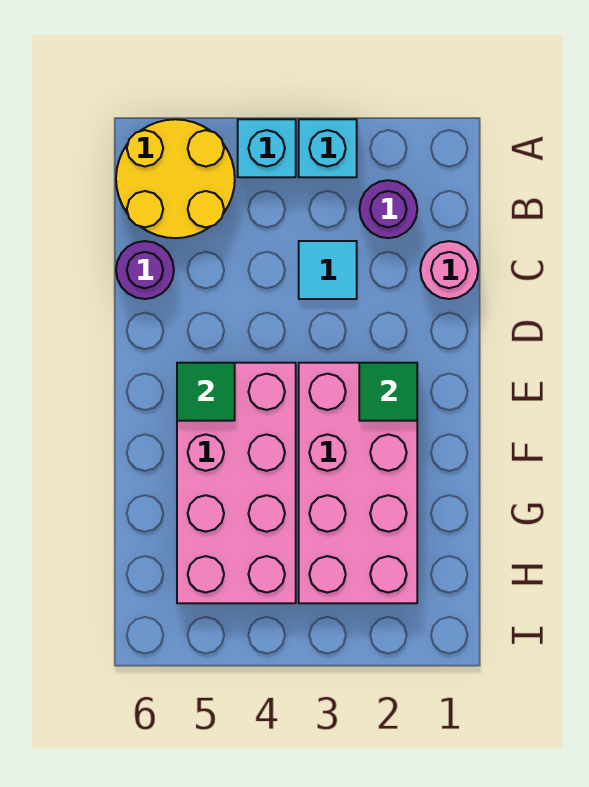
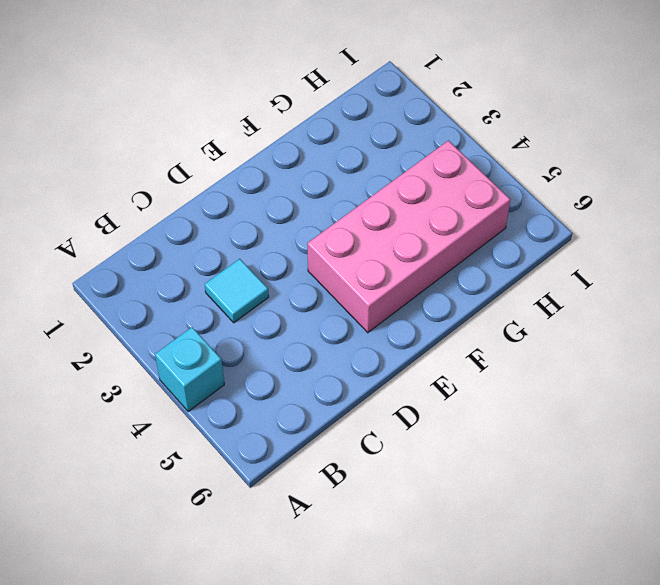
none -> cyan 1x1 brick [299,119,357,177]
none -> yellow 2x2 round brick [116,119,235,238]

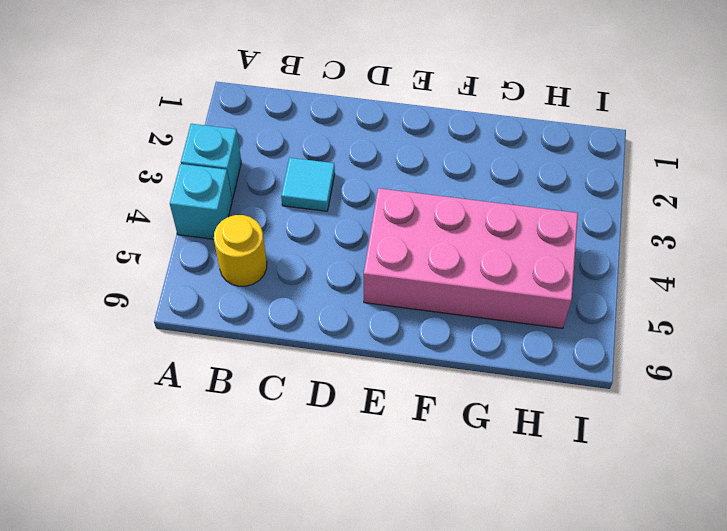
yellow 1x1 round brick [214,215,267,286] -> yellow 2x2 round brick [116,119,235,238]
none -> purple 1x1 round brick [359,180,417,238]
none -> pink 1x1 round brick [420,241,478,299]

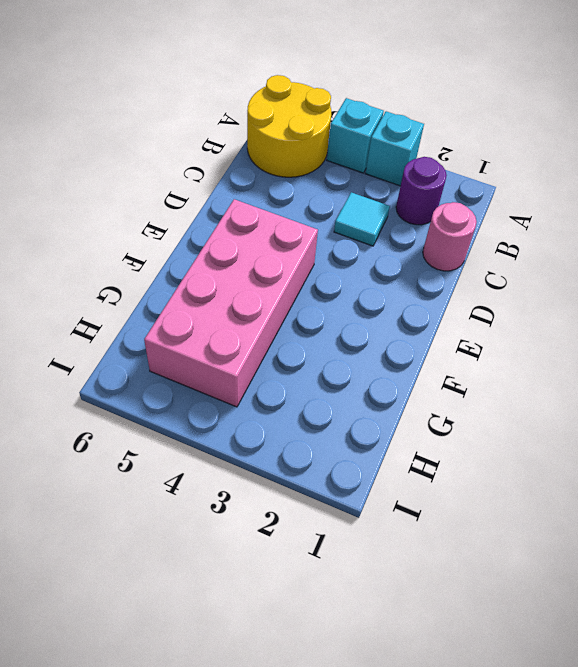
none -> purple 1x1 round brick [116,241,174,299]
none -> pink 2x4 brick [299,363,417,603]

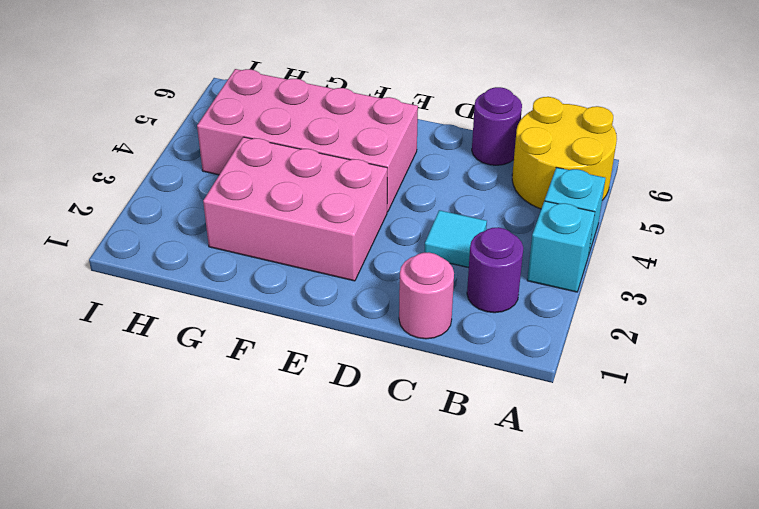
pink 2x3 brick [203,137,387,281] -> pink 2x4 brick [299,363,417,603]
none -> green 1x1 tile [359,363,417,421]
none -> green 1x1 tile [177,363,235,421]

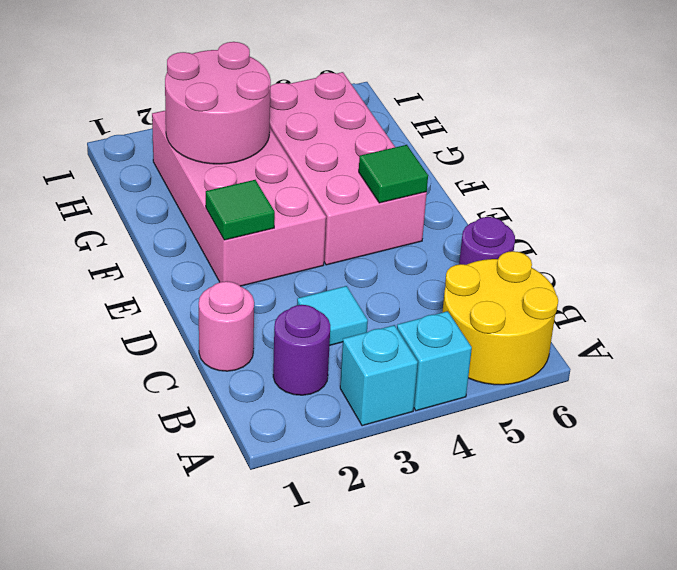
pink 2x2 round brick [165,42,271,164] -> none

